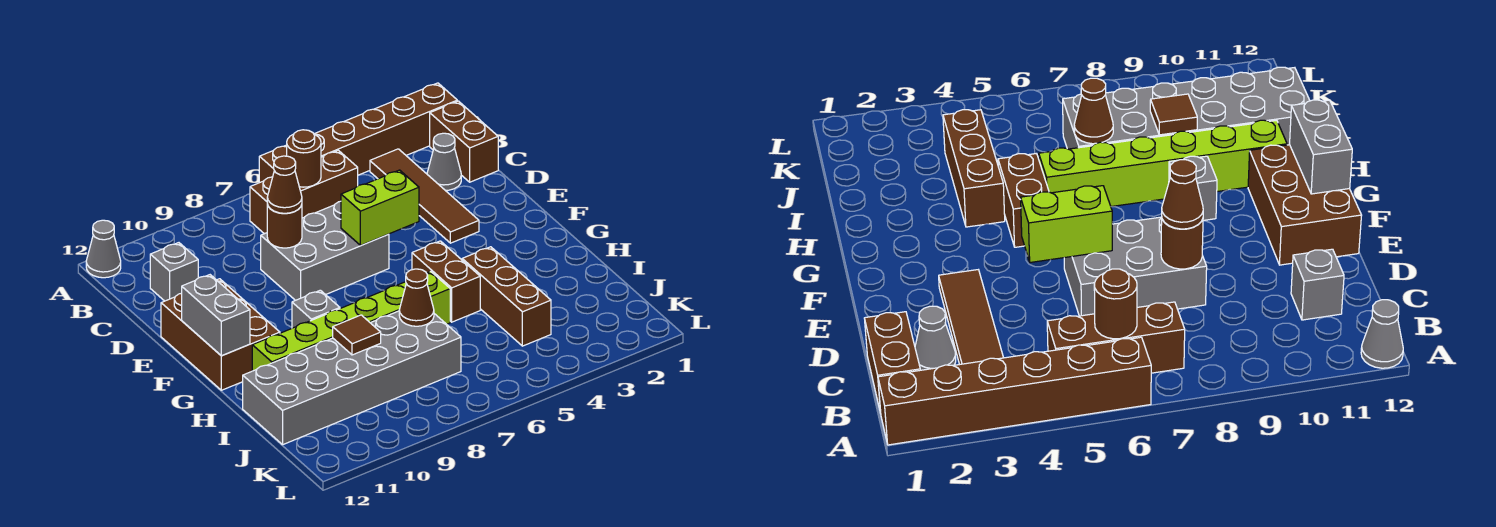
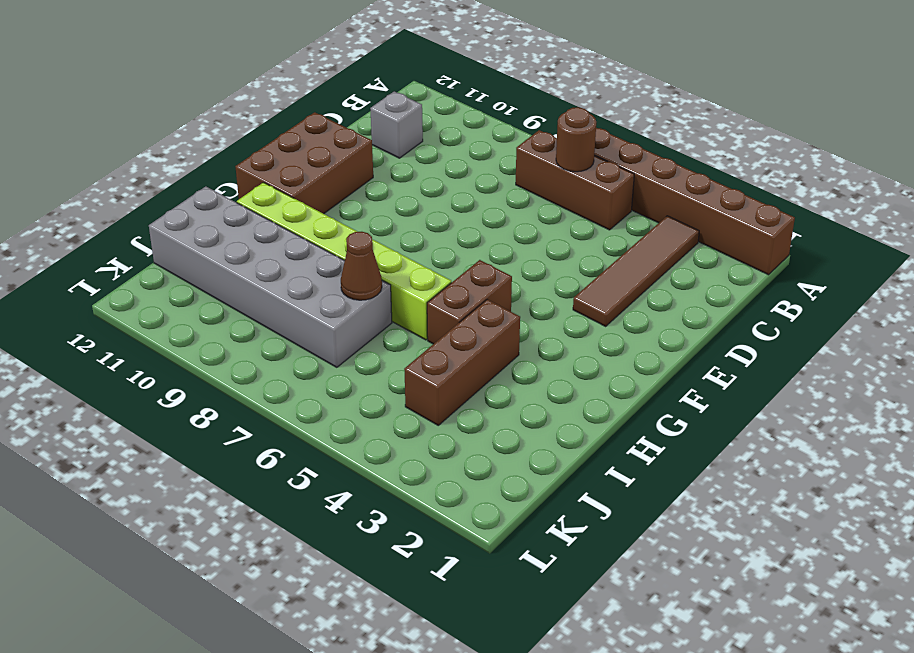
none -> grey 1x1 cone [86,220,121,278]
none -> brown 1x2 brick [430,101,498,182]
none -> grey 1x1 cone [427,133,461,191]

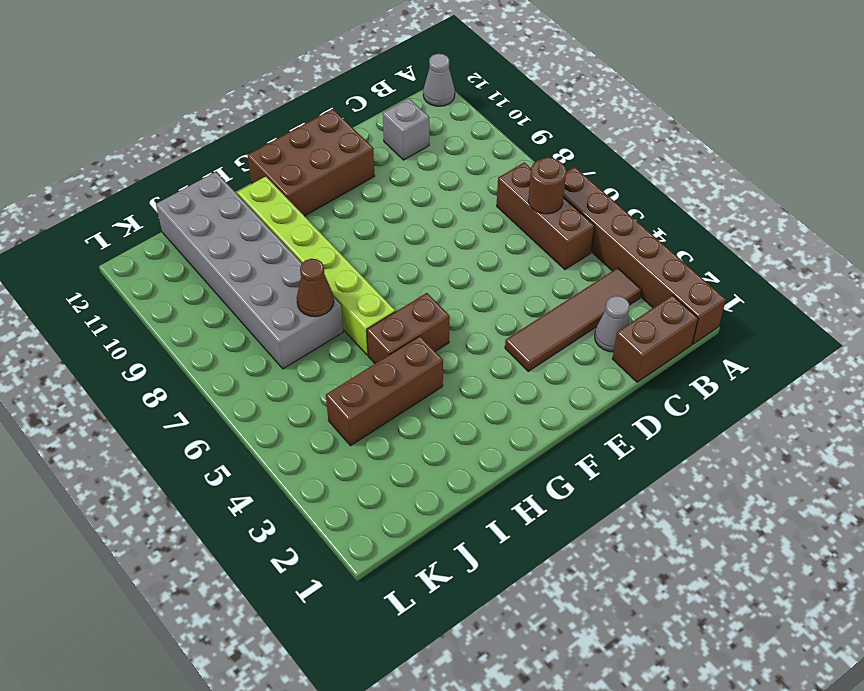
none -> grey 2x3 brick [261,201,389,300]
none -> grey 1x1 brick [292,290,340,328]
none -> brown 1x1 round brick [267,204,302,248]

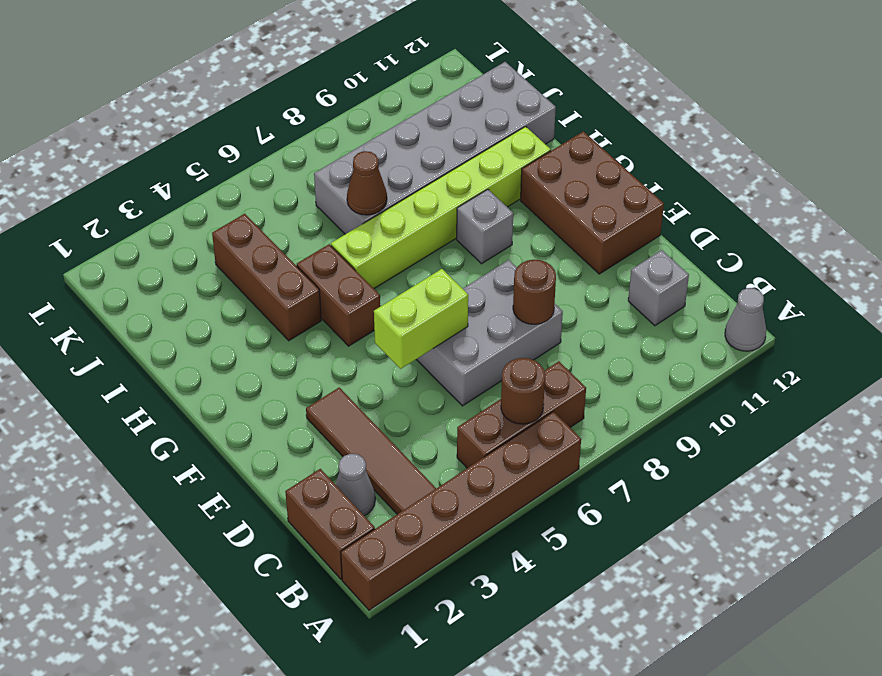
none -> grey 1x2 brick [182,275,250,356]
none -> brown 1x1 tile [333,315,381,355]
none -> brown 1x1 cone [267,156,302,213]

